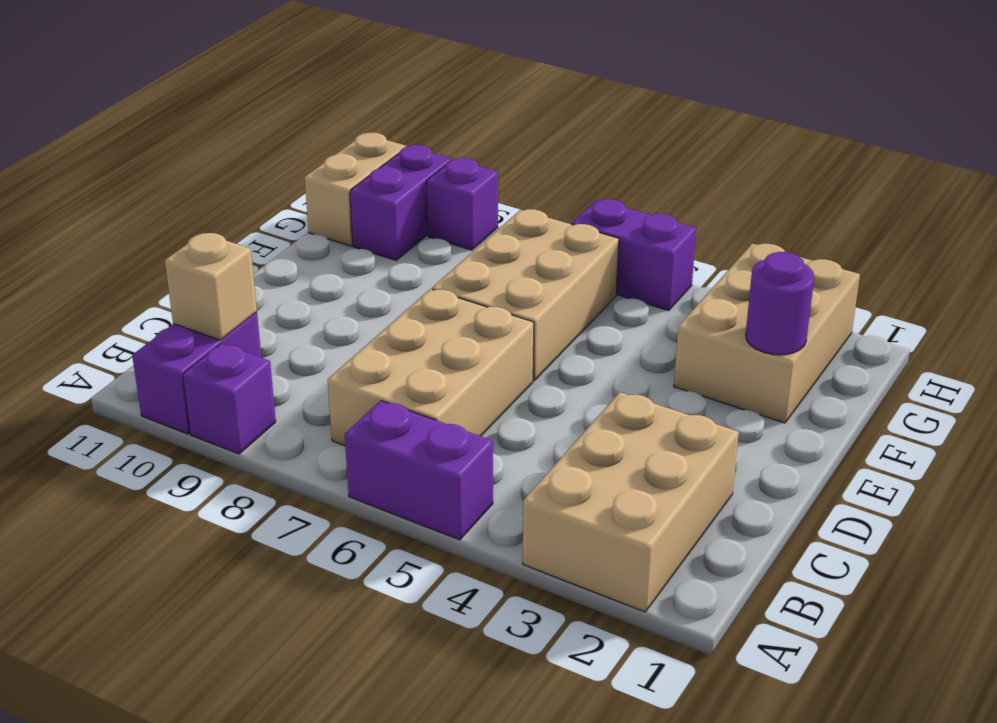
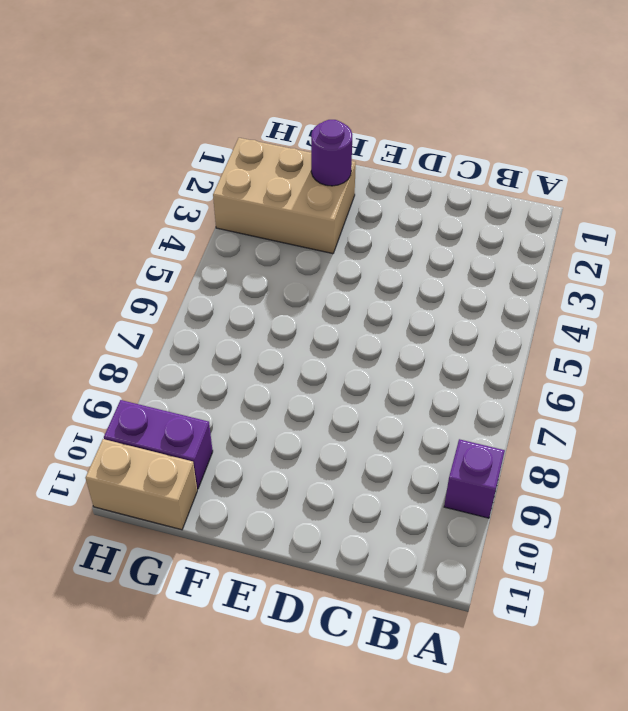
none -> tan 2x3 brick [523,392,739,612]
none -> purple 1x2 brick [345,401,493,540]
none -> purple 1x2 brick [132,312,261,434]

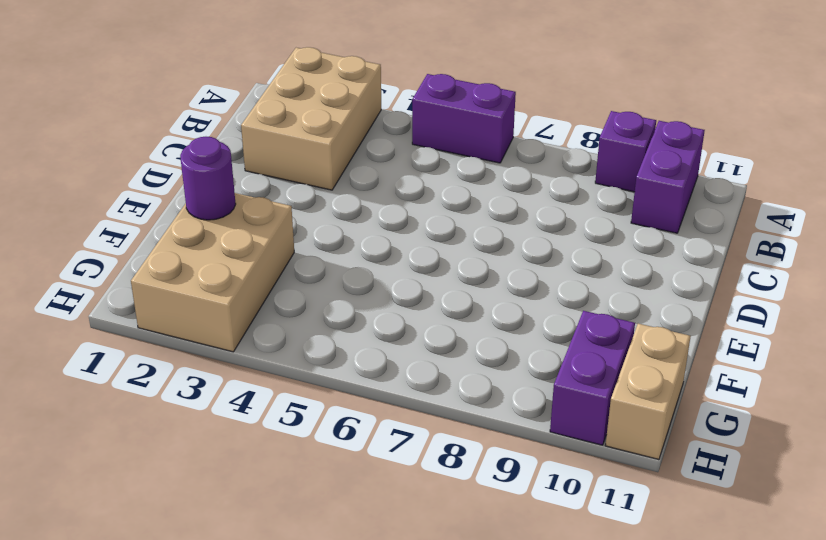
none -> tan 2x3 brick [328,289,534,446]
none -> tan 2x3 brick [432,209,619,380]
none -> purple 1x2 brick [572,199,696,311]

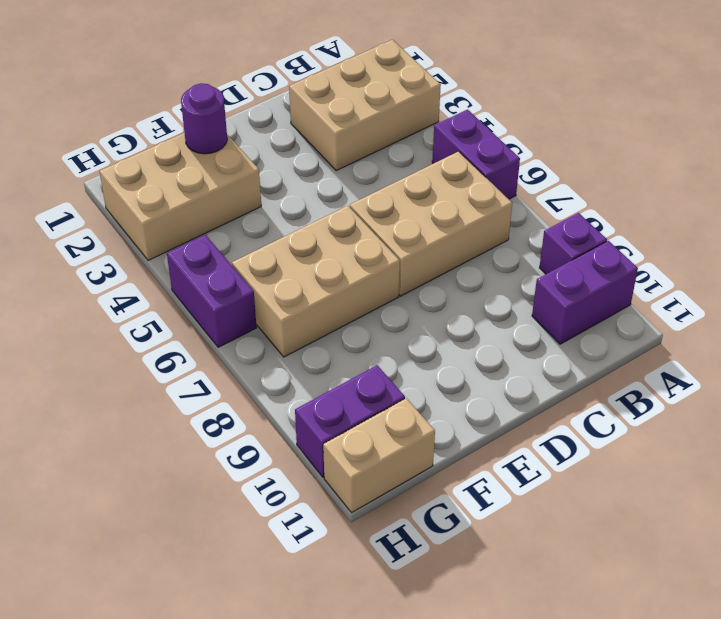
none -> purple 1x1 brick [426,158,498,250]
none -> tan 1x1 brick [165,233,257,340]

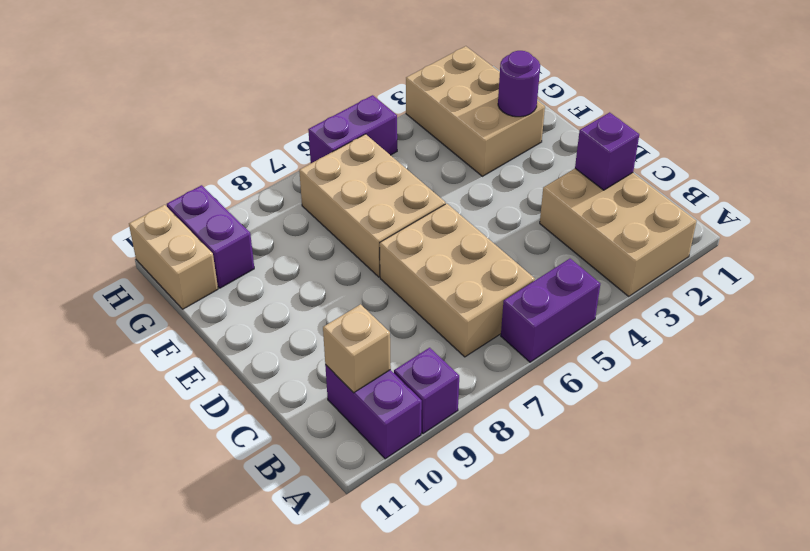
purple 1x1 brick [575,112,639,190] -> purple 1x1 brick moved to [426,158,498,250]

